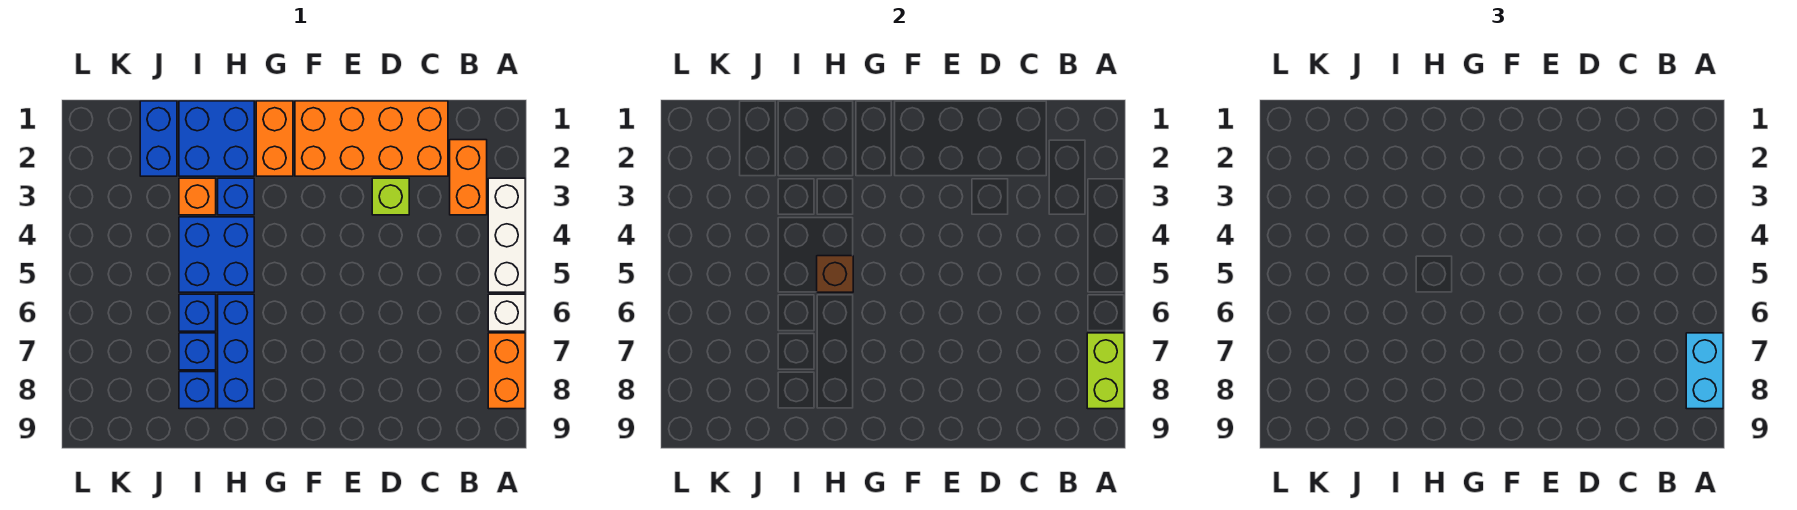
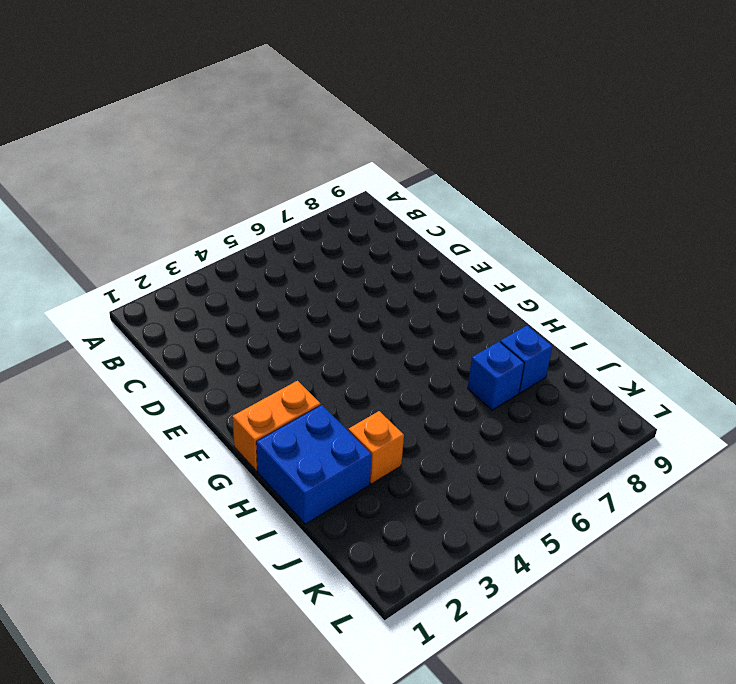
none -> white 1x3 brick [488,178,525,292]
none -> white 1x1 brick [488,294,525,331]
none -> orange 1x2 brick [488,333,525,409]

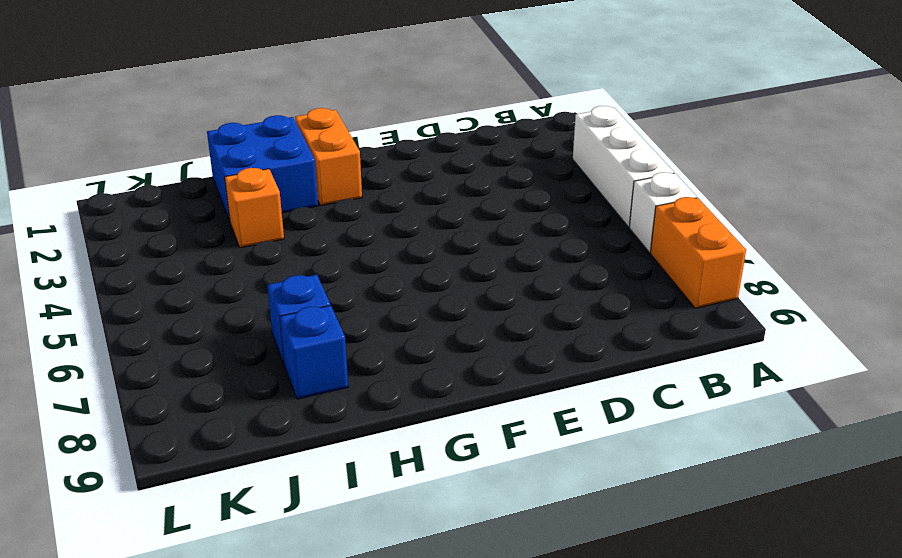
none -> orange 1x2 brick [450,140,487,215]
none -> orange 2x4 brick [295,101,448,176]
none -> lime 1x1 brick [372,178,409,215]

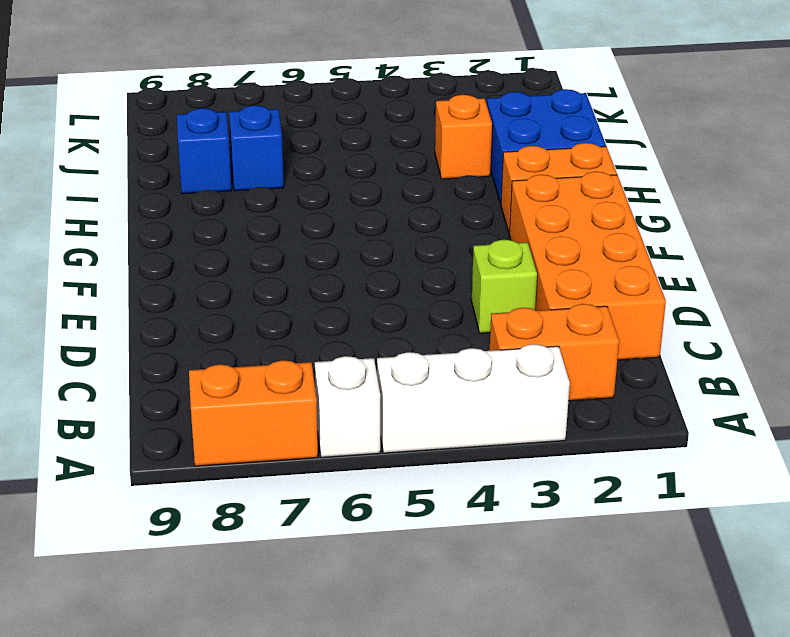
none -> blue 1x1 brick [218,178,254,215]
none -> blue 2x2 brick [179,217,254,292]
none -> blue 1x3 brick [218,294,254,409]

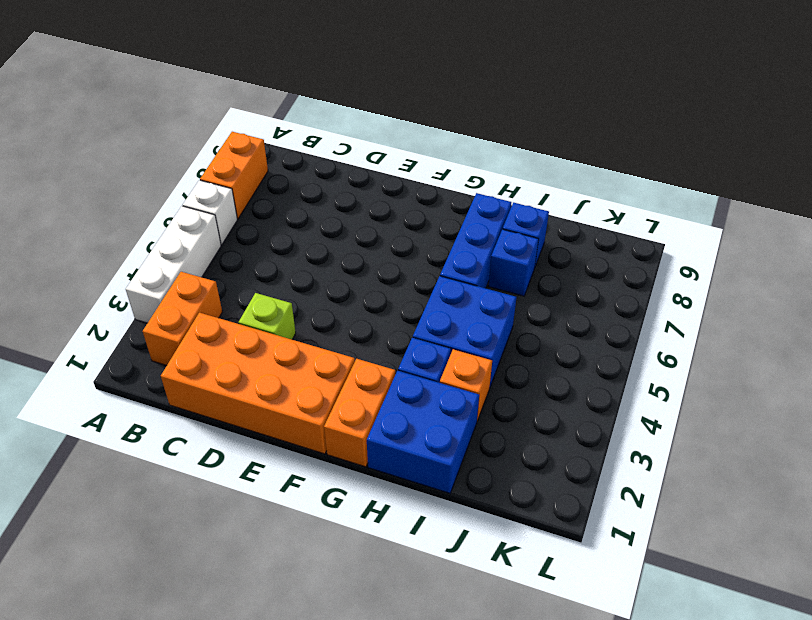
none -> blue 1x1 brick [179,294,216,331]
none -> blue 1x2 brick [140,101,177,176]
none -> lime 1x2 brick [1087,333,1124,409]

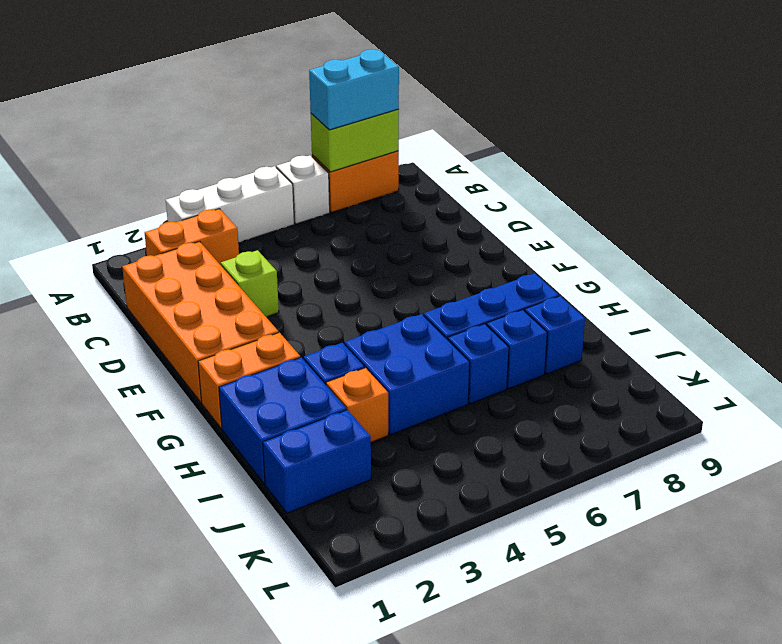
none -> brown 1x1 brick [817,256,853,292]

